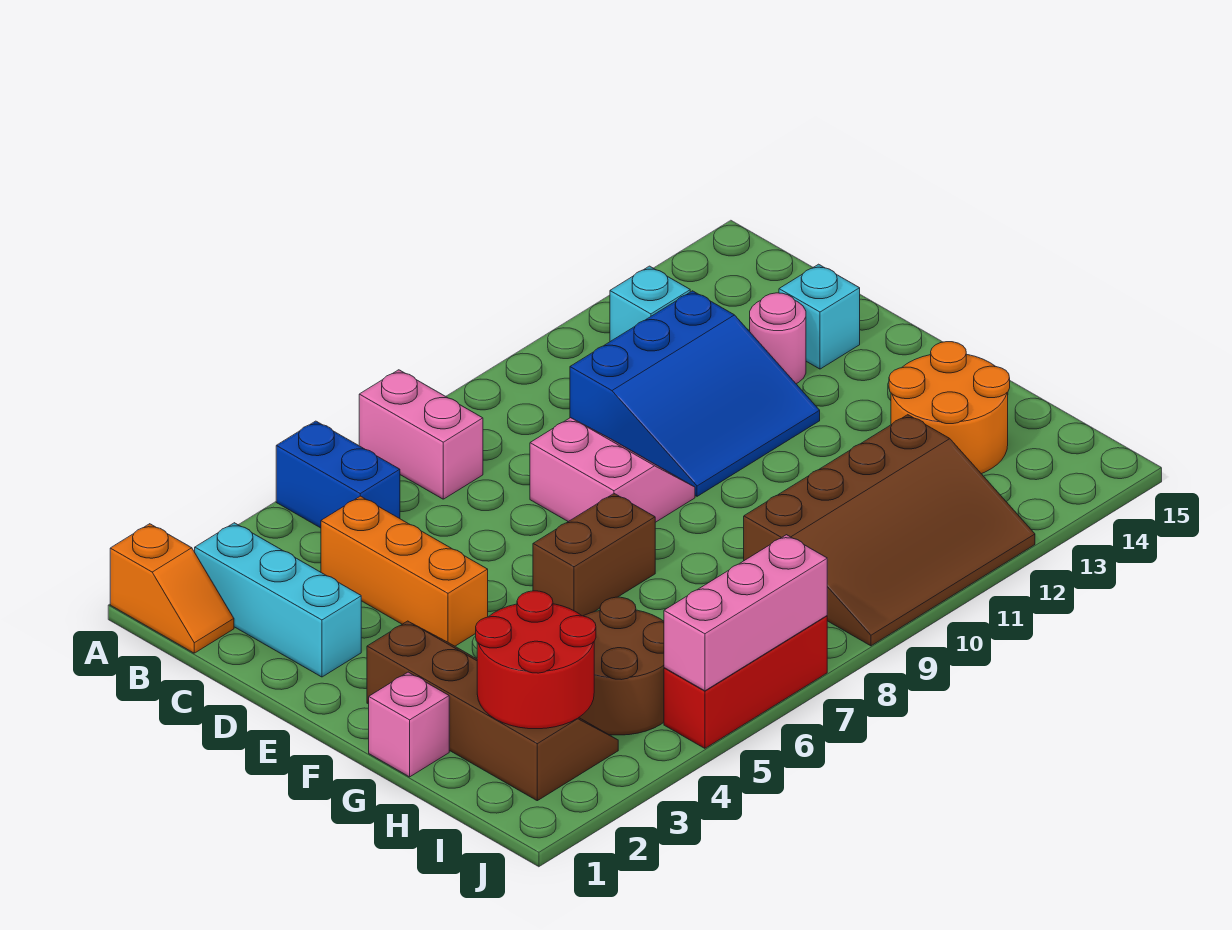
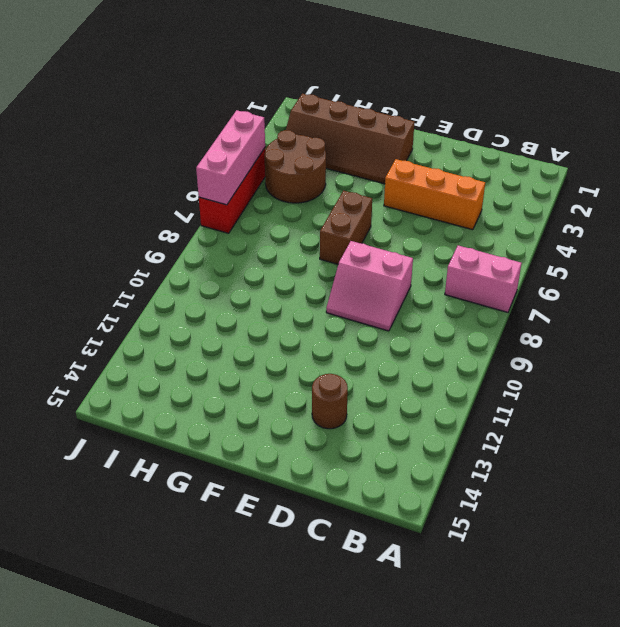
brown 1x1 round brick [312,374,348,429] -> pink 1x1 round brick [750,293,806,384]
none -> orange 1x2 slope [110,524,234,653]
none -> blue 1x2 brick [276,421,400,528]
none -> cyan 1x3 brick [195,523,361,677]

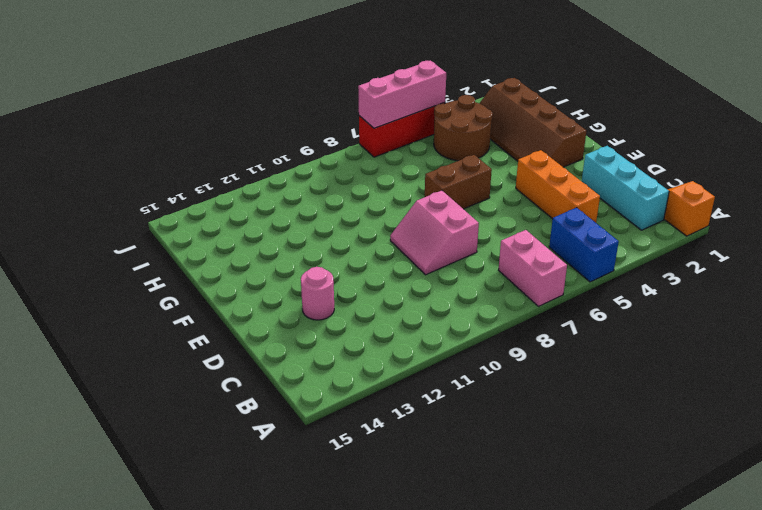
none -> cyan 1x1 brick [610,266,690,342]
none -> blue 3x3 slope [570,291,820,496]
none -> cyan 1x1 brick [779,264,860,369]

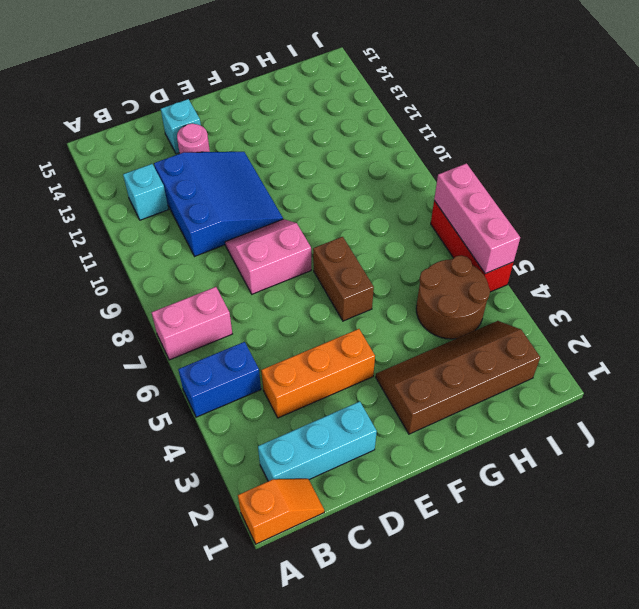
none -> pink 1x1 brick [369,672,449,777]
none -> orange 2x2 round brick [889,342,1010,474]
none -> brown 3x4 slope [744,415,1035,646]

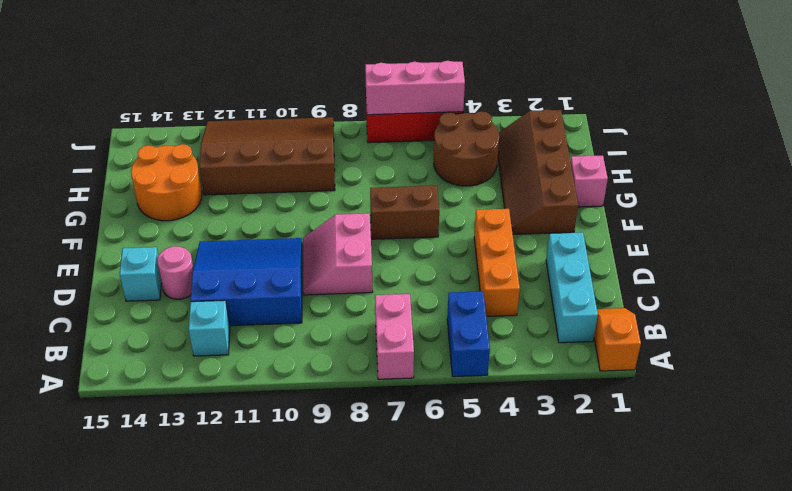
none -> red 2x2 round brick [476,591,596,729]

